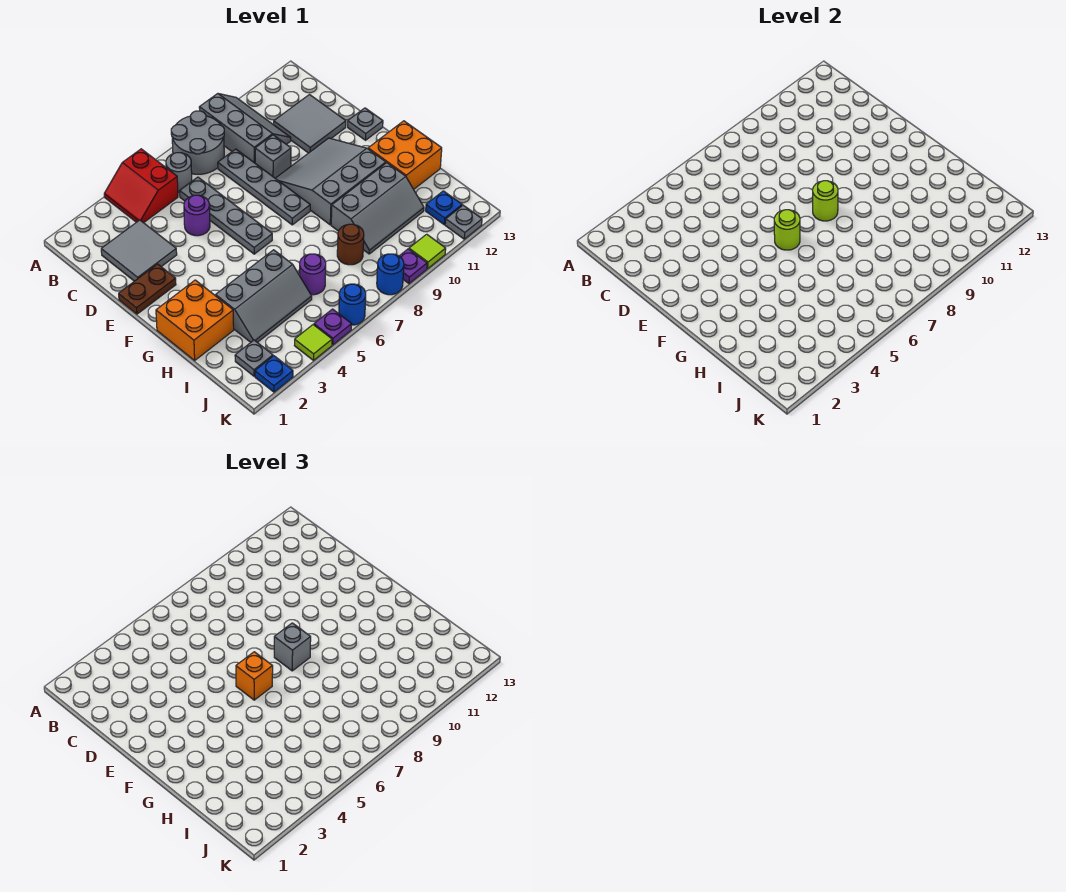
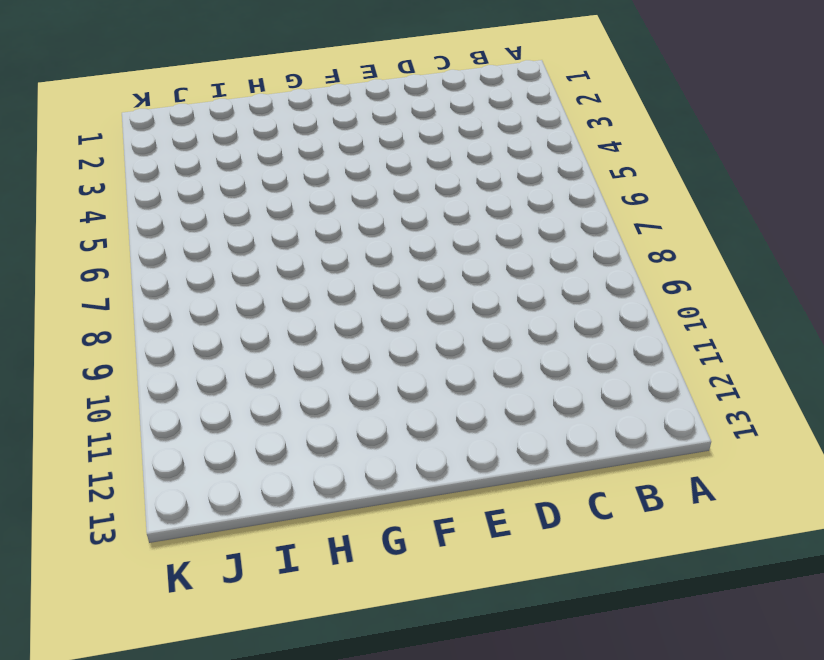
none -> red 2x2 slope [104,149,178,223]
none -> grey 2x2 round brick [171,111,224,174]
none -> grey 2x3 slope [199,94,291,163]
none -> grey 1x1 round brick [166,153,192,193]

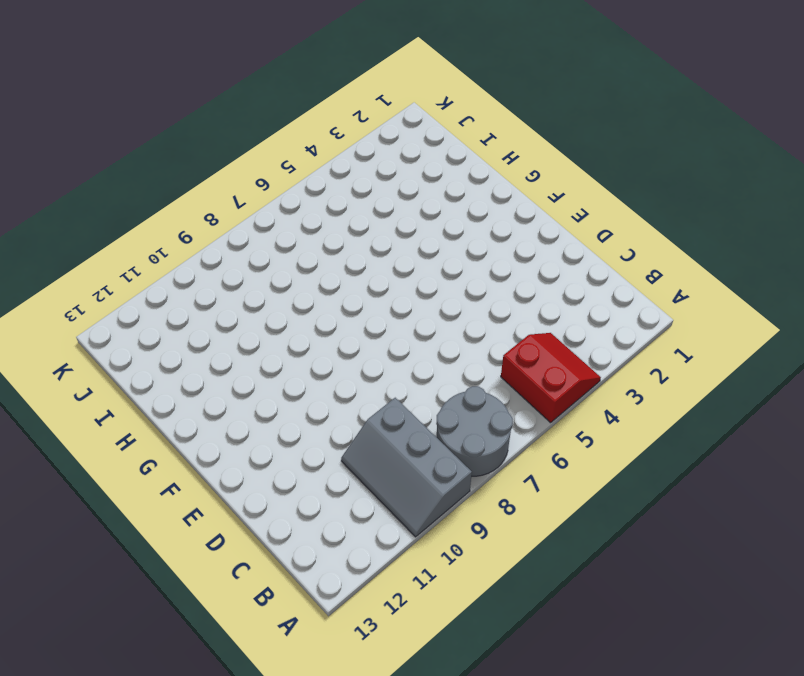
none -> grey 1x1 round brick [166,153,192,193]
none -> grey 2x2 tile [101,220,177,281]
none -> grey 1x4 plate [180,177,272,254]
none -> grey 1x4 plate [218,149,310,225]

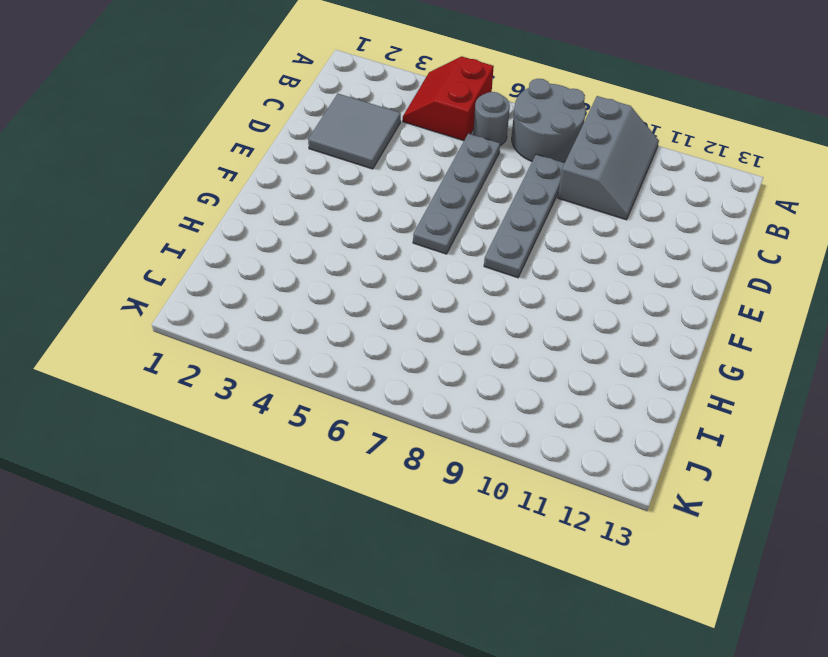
none -> grey 2x2 tile [274,95,346,153]
none -> purple 1x1 round brick [184,195,210,236]
none -> grey 1x1 brick [255,135,291,178]
none -> brown 1x2 plate [119,264,176,314]

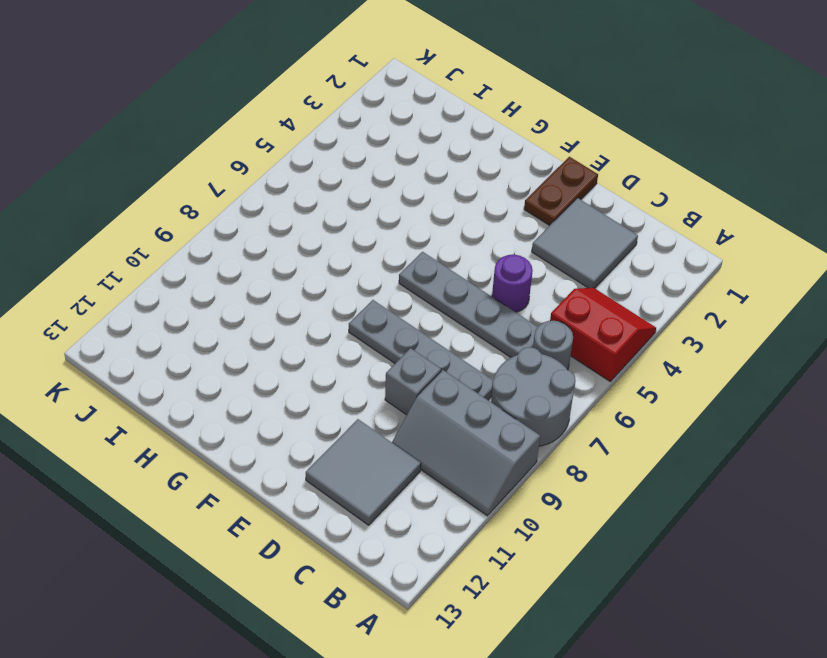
none -> grey 3x3 slope [275,138,386,225]
none -> grey 1x1 plate [348,108,383,140]
none -> orange 2x2 brick [156,280,234,360]
none -> orange 2x2 brick [368,121,442,189]

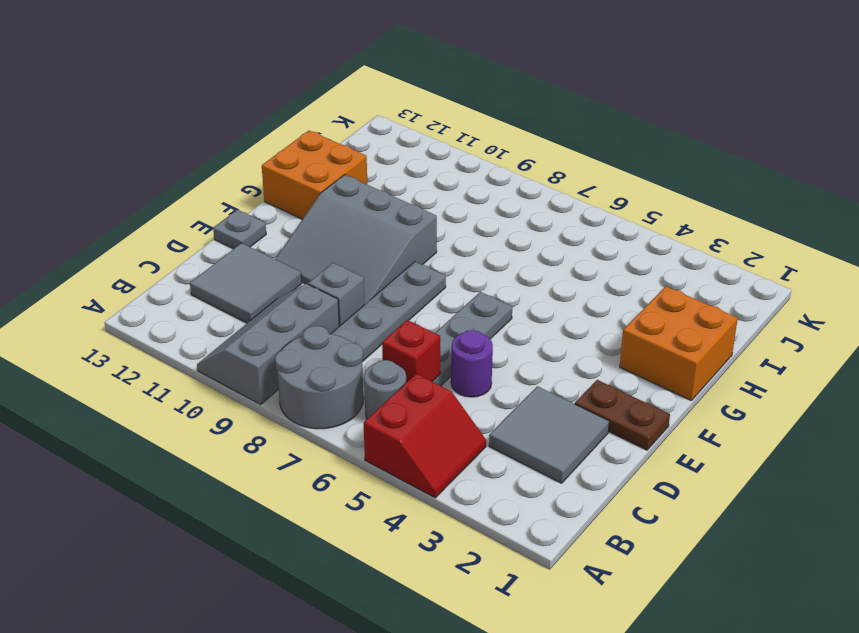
red 1x1 brick [382,320,440,383] -> none
none -> grey 2x3 slope [216,250,312,342]
none -> grey 2x3 slope [331,163,424,254]
none -> purple 1x1 round brick [300,254,326,295]
none -> brown 1x1 round brick [337,224,364,265]

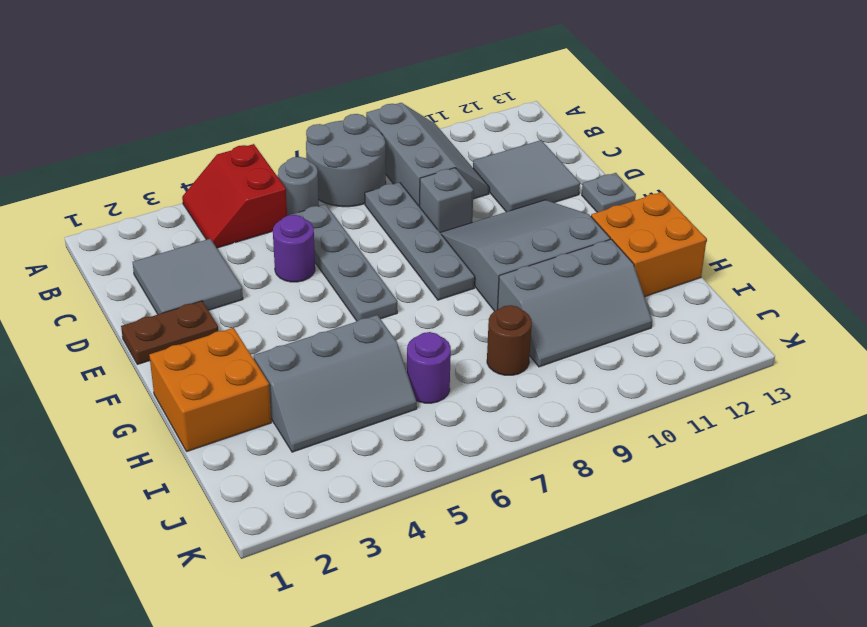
none -> grey 1x1 plate [235,340,273,376]
none -> blue 1x1 plate [426,191,462,225]
none -> blue 1x1 plate [255,356,293,392]
none -> lime 1x1 tile [295,325,332,360]

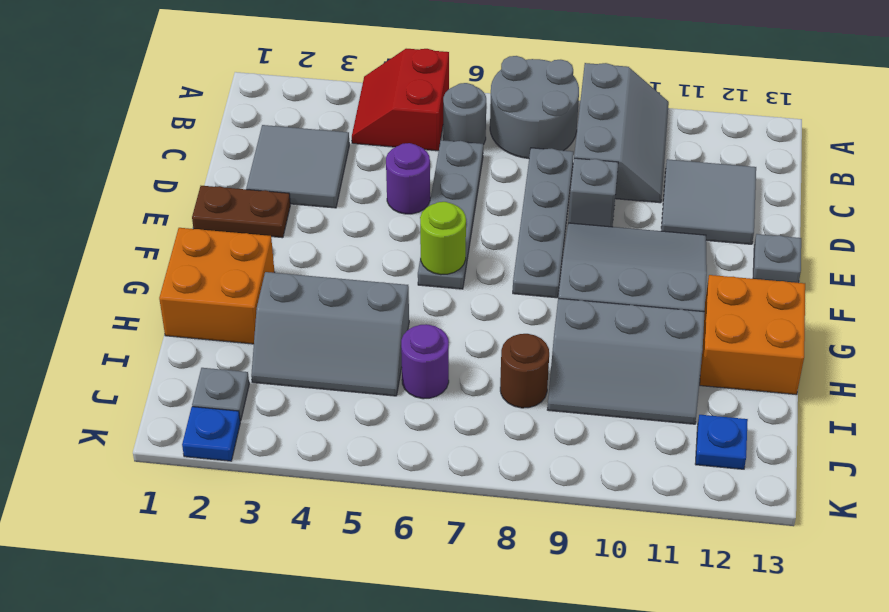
none -> lime 1x1 tile [295,325,332,360]
none -> purple 1x1 plate [314,309,352,345]
none -> blue 1x1 round brick [339,284,366,325]
none -> blue 1x1 round brick [377,254,404,295]

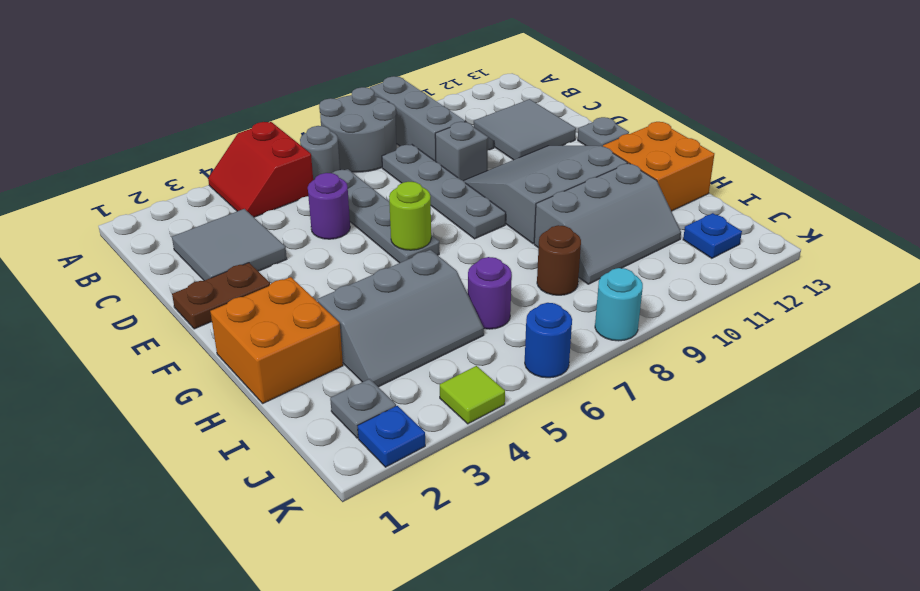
cyan 1x1 round brick [595,268,643,341] -> blue 1x1 round brick [377,254,404,295]
none -> purple 1x1 plate [314,309,352,345]
none -> purple 1x1 plate [399,249,427,283]
none -> lime 1x1 tile [409,234,446,269]
none -> grey 1x1 plate [445,205,482,239]

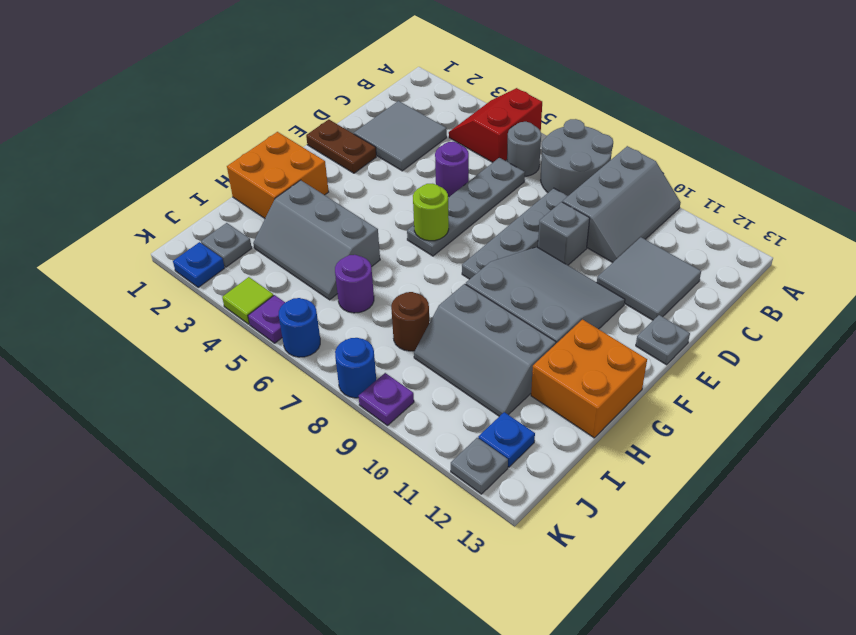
none -> lime 1x1 tile [409,234,446,269]
none -> lime 1x1 round brick [813,181,838,221]
none -> orange 1x1 brick [236,652,273,700]
none -> grey 1x1 brick [274,623,311,671]

